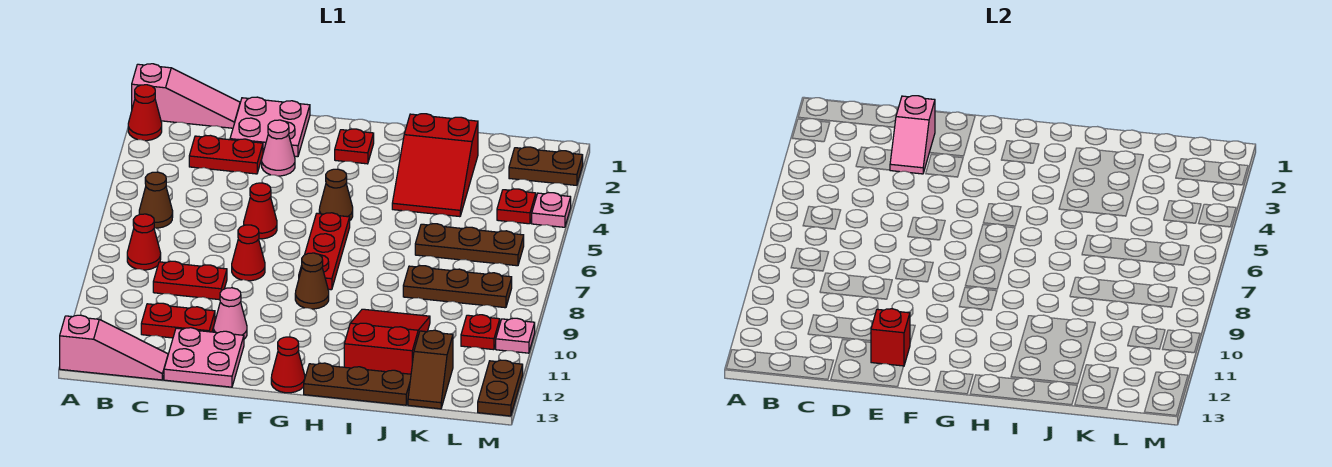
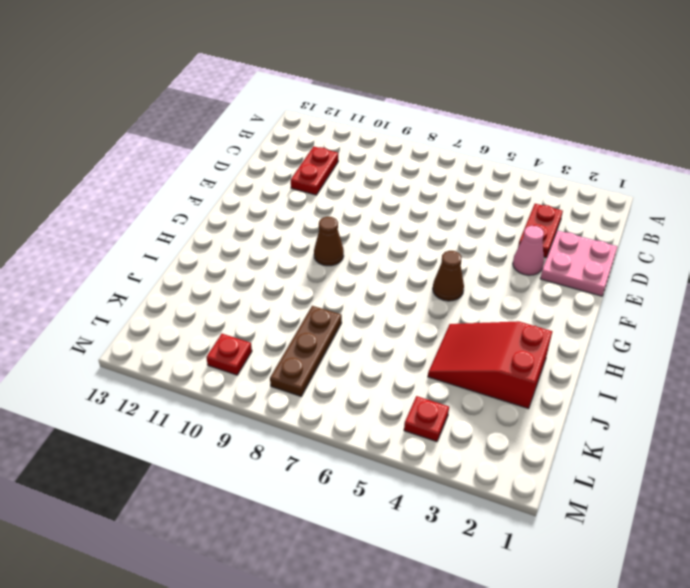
none -> pink 1x3 slope [132,64,240,128]
none -> red 1x1 cone [128,85,162,141]
none -> pink 1x3 slope [60,315,168,380]
none -> brown 1x1 cone [139,172,173,228]

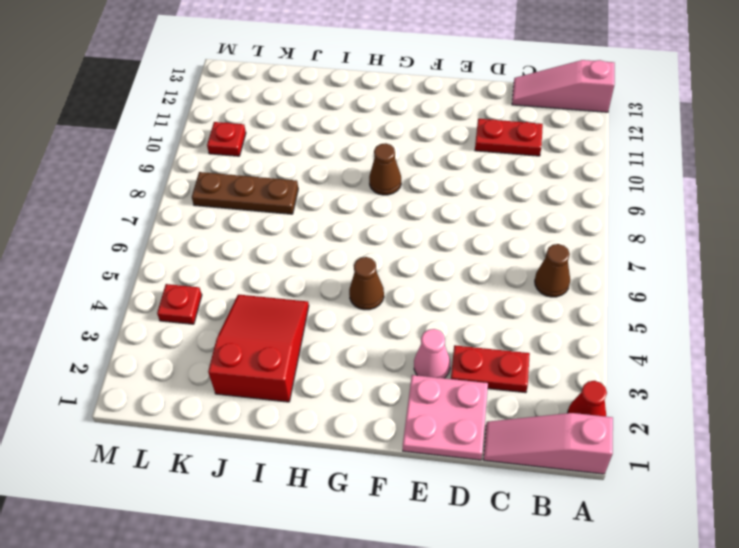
none -> red 1x1 cone [127,214,161,270]
none -> red 1x2 plate [153,261,227,300]
none -> pink 2x2 plate [164,328,244,387]
none -> red 1x1 cone [244,183,277,239]

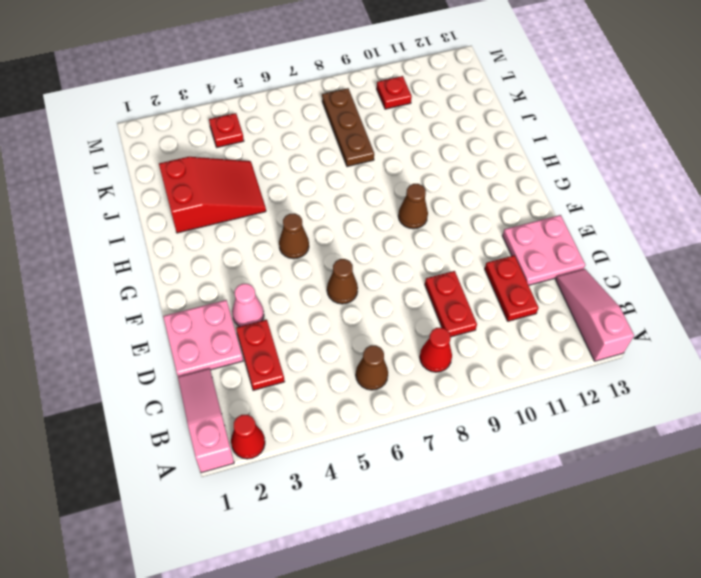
brown 1x1 cone [327,259,358,304] -> red 1x1 cone [244,183,277,239]
none -> red 1x1 cone [232,225,265,281]
none -> pink 1x1 cone [214,288,247,339]
none -> red 1x1 plate [335,129,374,164]
none -> red 1x3 plate [299,213,350,290]

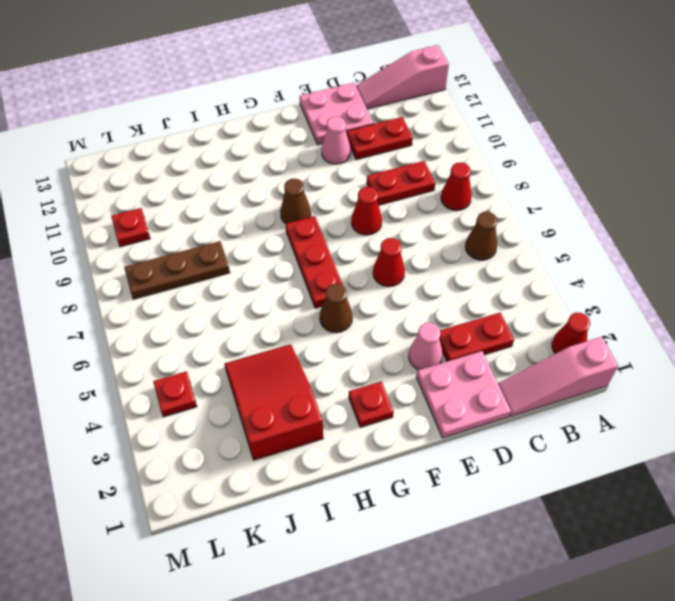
none -> red 1x1 cone [271,337,305,393]
none -> brown 1x3 plate [304,363,411,405]
none -> red 2x3 slope [344,309,430,374]
none -> brown 1x3 plate [415,224,524,266]

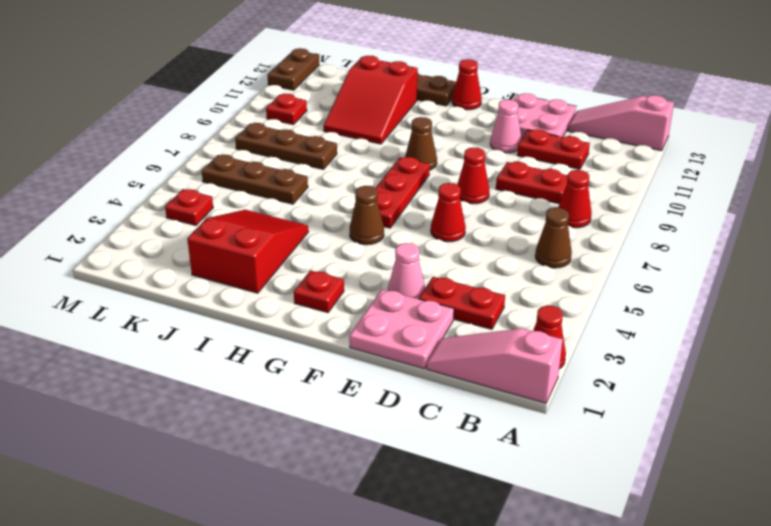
none -> brown 1x2 slope [408,330,453,409]
none -> brown 1x2 plate [509,147,583,185]
none -> pink 1x1 plate [532,193,571,227]
none -> pink 1x1 plate [496,318,535,353]

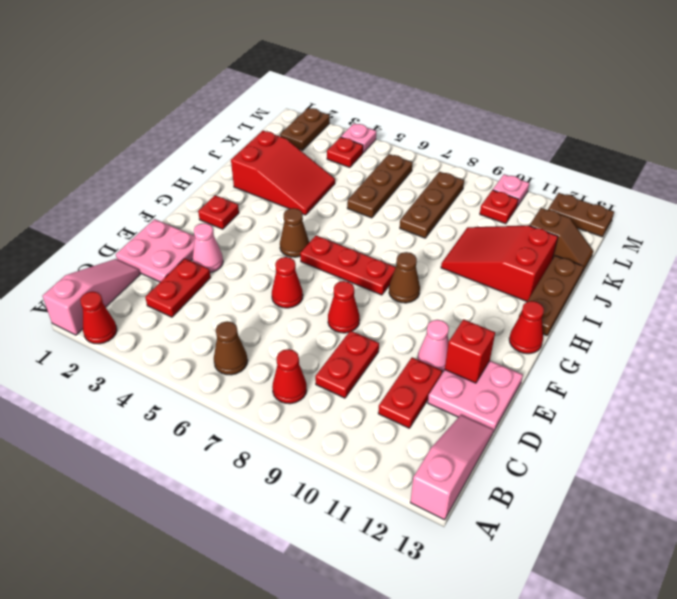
none -> pink 1x2 slope [890,96,935,174]

